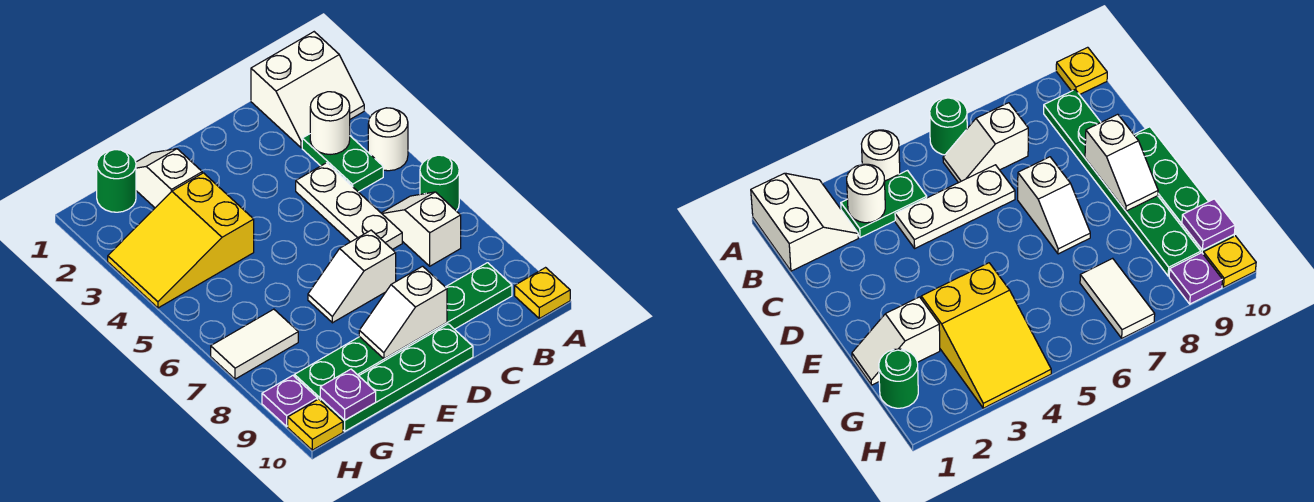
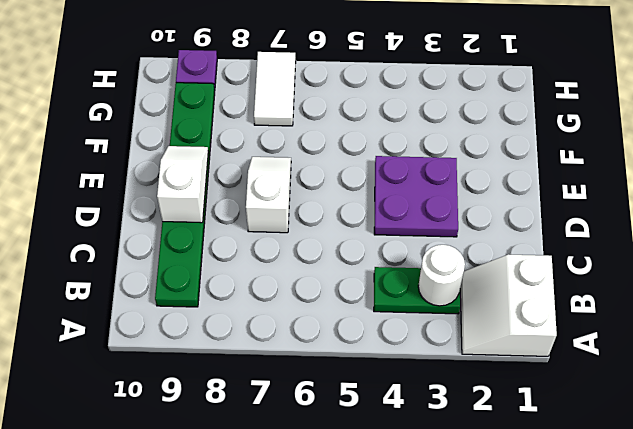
purple 2x2 plate [374,156,458,237] -> none
none -> white 1x1 round brick [368,108,408,171]
none -> green 1x1 round brick [420,155,459,211]
none -> yellow 1x1 plate [515,268,570,319]

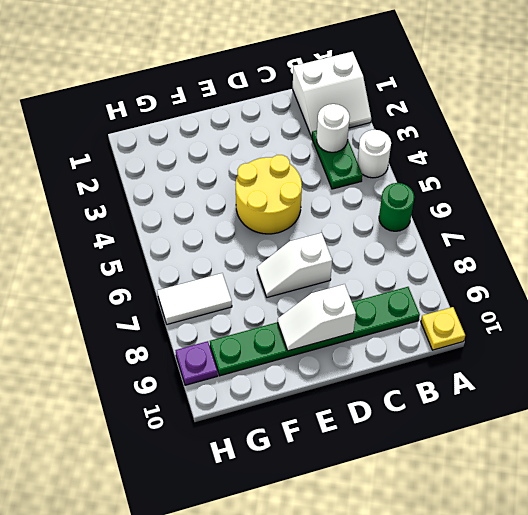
yellow 2x2 round brick [235,155,302,234] -> none
none -> white 1x2 slope [382,192,461,266]
none -> white 1x3 plate [296,163,402,249]
none -> green 1x4 plate [320,324,473,431]

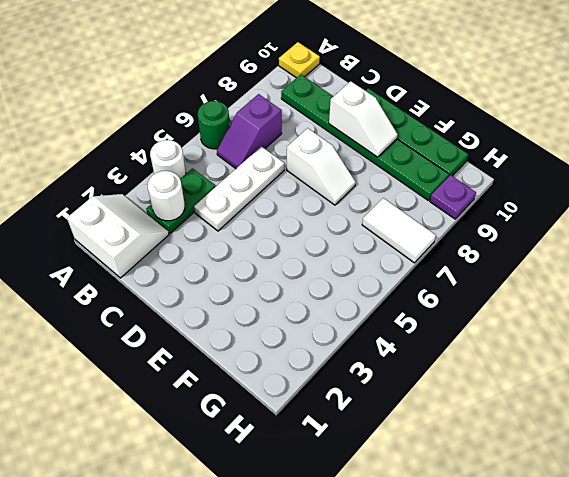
purple 1x2 slope [217,94,282,169] -> white 1x2 slope [382,192,461,266]
none -> white 1x2 slope [136,149,202,208]
none -> yellow 2x3 slope [108,173,254,308]
none -> green 1x1 round brick [97,150,136,212]

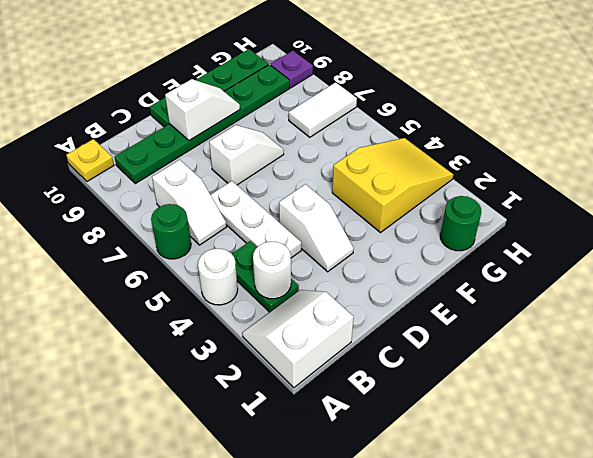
white 1x2 slope [279,184,354,272] -> white 1x2 slope moved to [136,149,202,208]
none -> yellow 1x1 plate [288,399,343,450]
none -> purple 1x1 plate [320,369,376,420]

